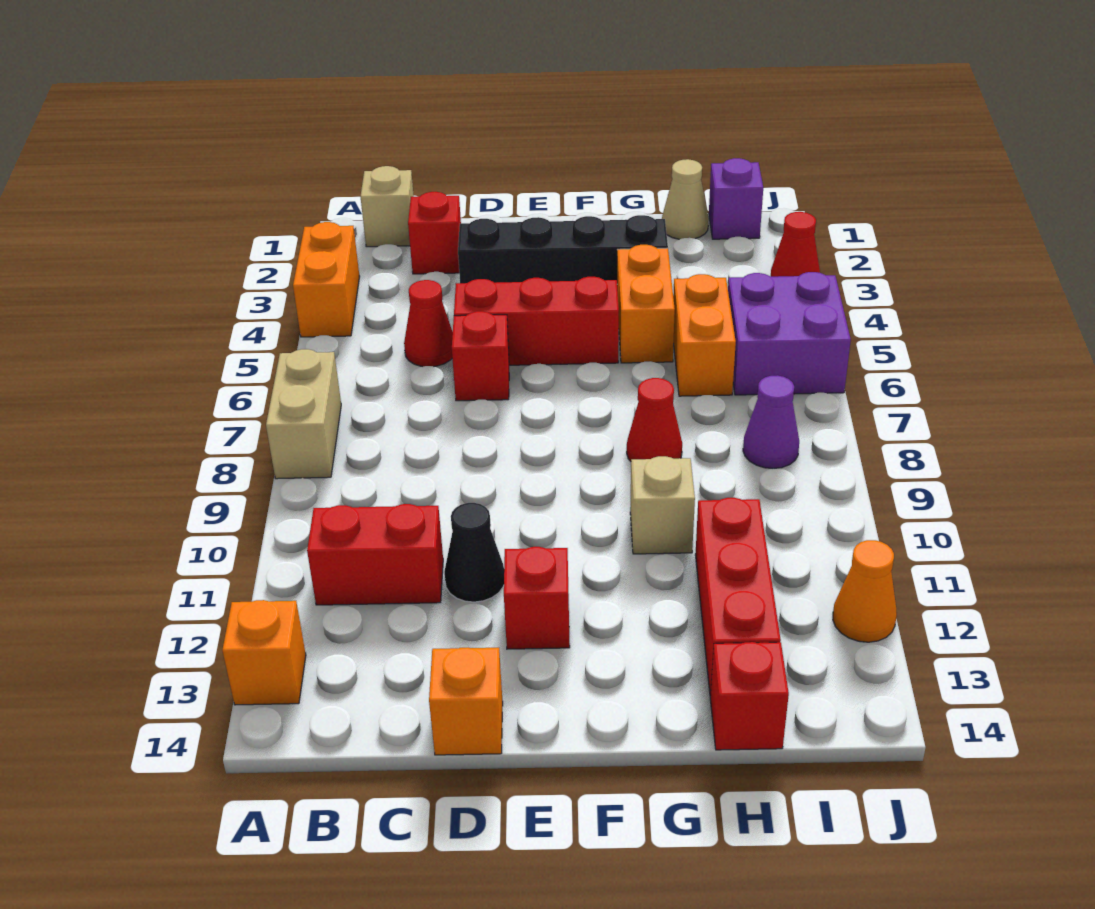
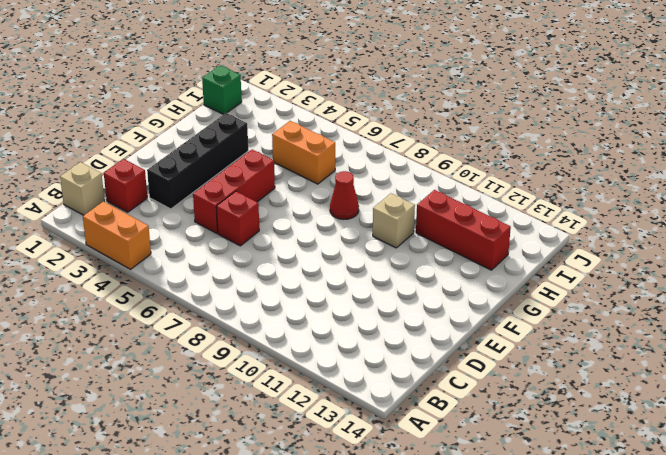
green 1x1 brick [202,65,242,115] -> purple 1x1 brick [709,158,763,239]
none -> tan 1x2 brick [266,349,341,479]
none -> orange 1x1 brick [222,600,306,705]
none -> red 1x2 brick [307,504,443,605]

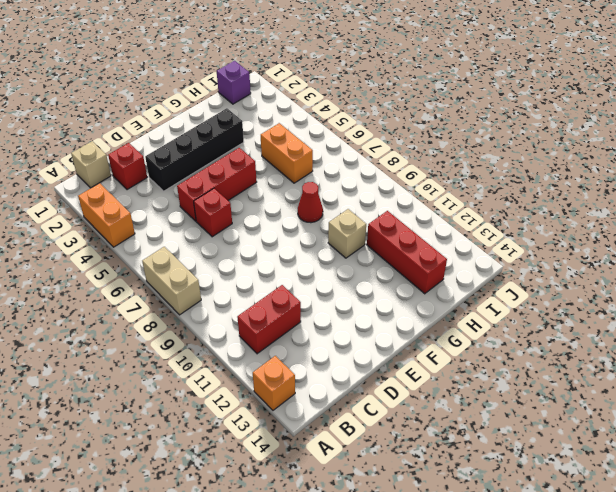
none -> red 1x1 cone [404,280,453,367]
none -> black 1x1 cone [444,503,504,602]
none -> orange 1x1 brick [429,648,503,755]

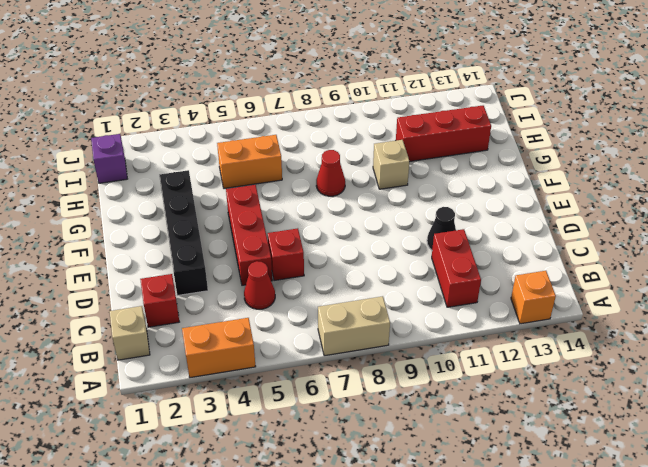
none -> orange 1x1 brick [429,648,503,755]
none -> red 1x1 brick [504,547,570,649]
none -> orange 1x2 brick [617,245,675,363]

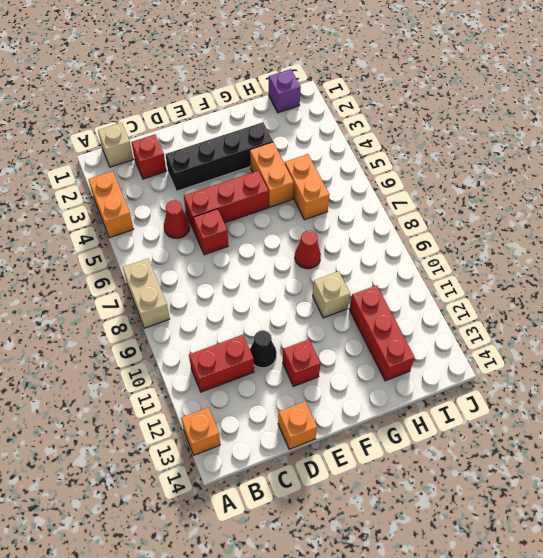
none -> tan 1x1 cone [662,159,709,239]
none -> red 1x1 brick [710,642,789,750]
none -> purple 2x2 brick [728,272,851,395]

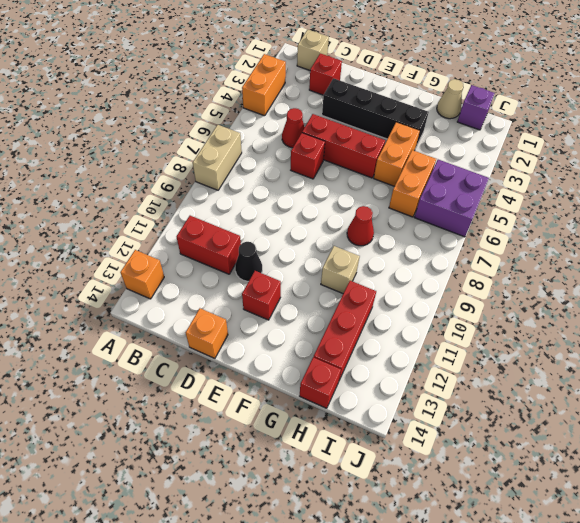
none -> purple 1x1 cone [743,375,799,469]
none -> red 1x1 cone [771,212,820,277]
none -> orange 1x1 cone [833,540,897,642]

